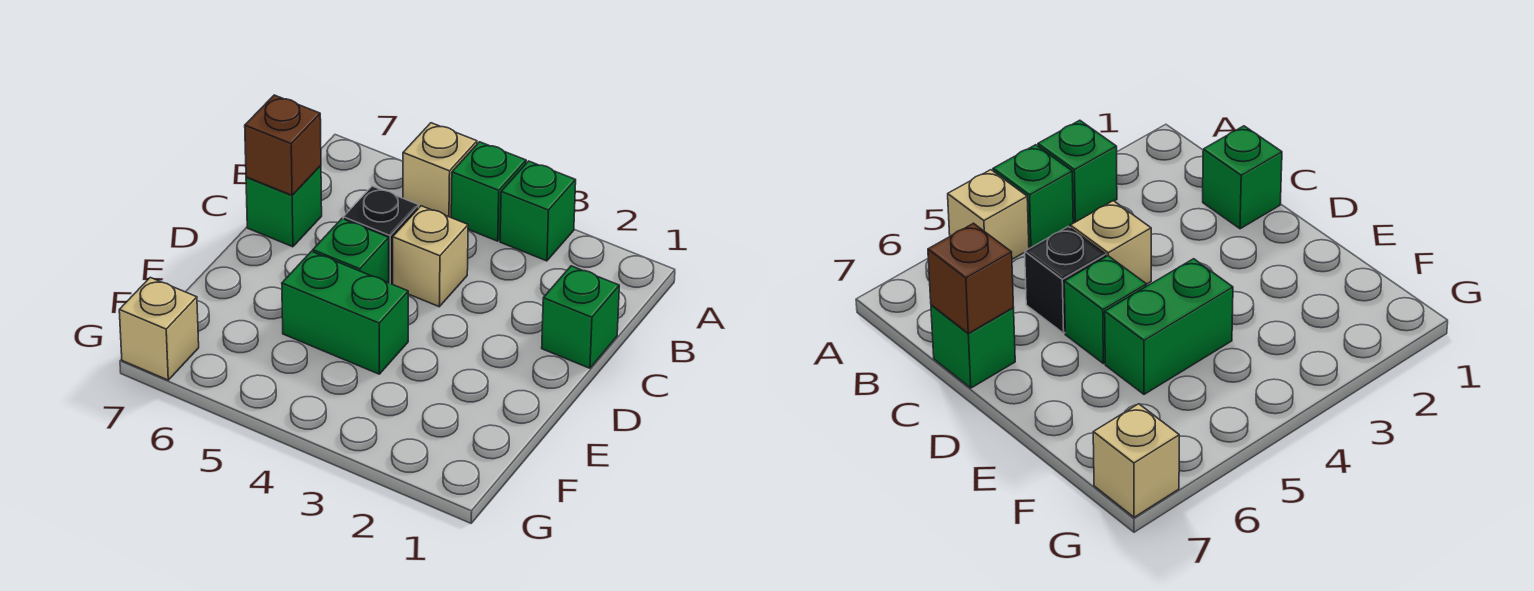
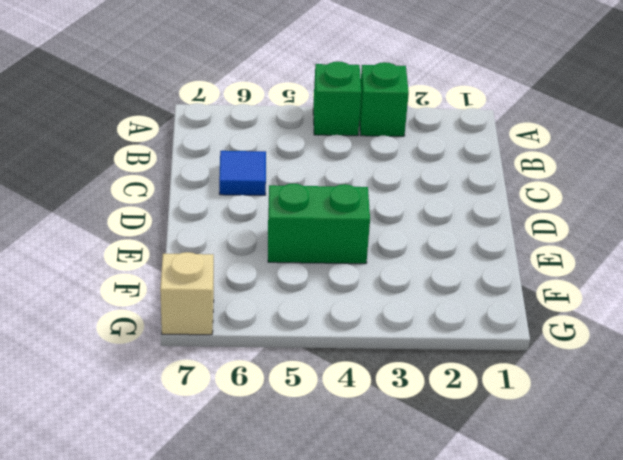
blue 1x1 tile [219,151,266,195] -> none
none -> tan 1x1 brick [403,123,477,217]
none -> green 1x1 brick [542,266,619,368]

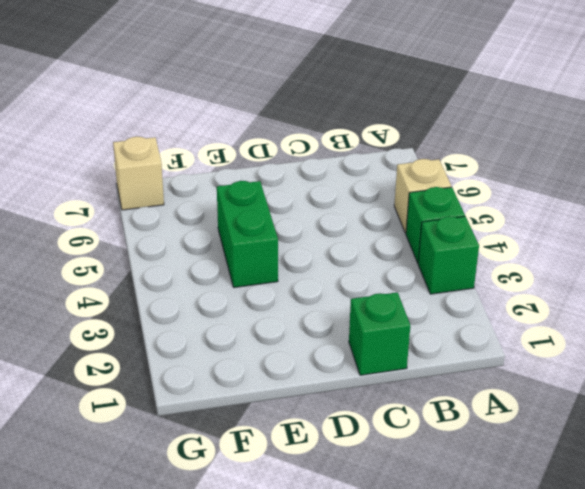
none -> tan 1x1 brick [393,206,468,307]
none -> black 1x1 brick [343,186,419,284]

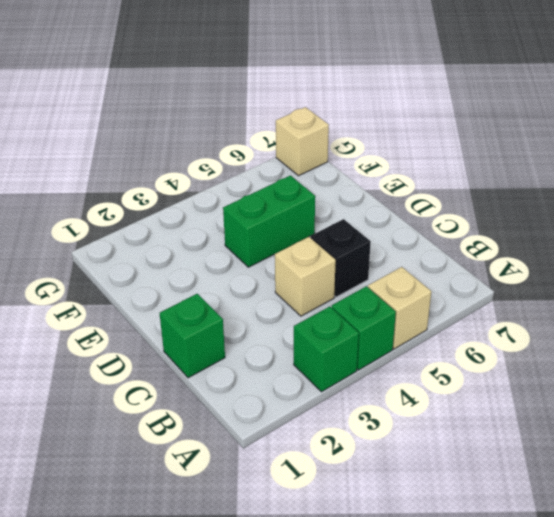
none -> green 1x1 brick [246,166,322,247]
none -> green 1x1 brick [313,219,389,283]

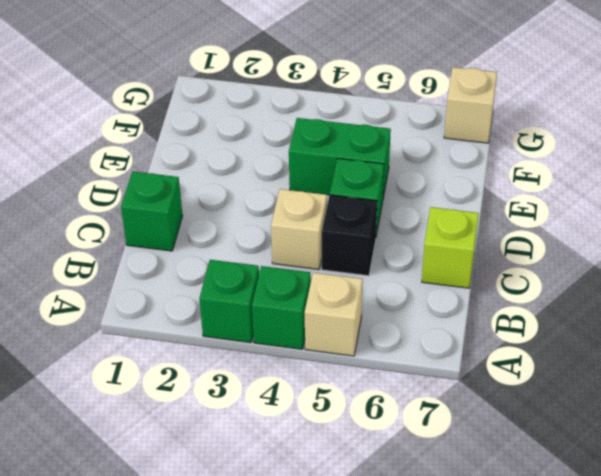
lime 1x1 brick [422,207,479,288] -> green 1x1 brick [246,166,322,247]
none -> brown 1x1 brick [245,95,321,195]

